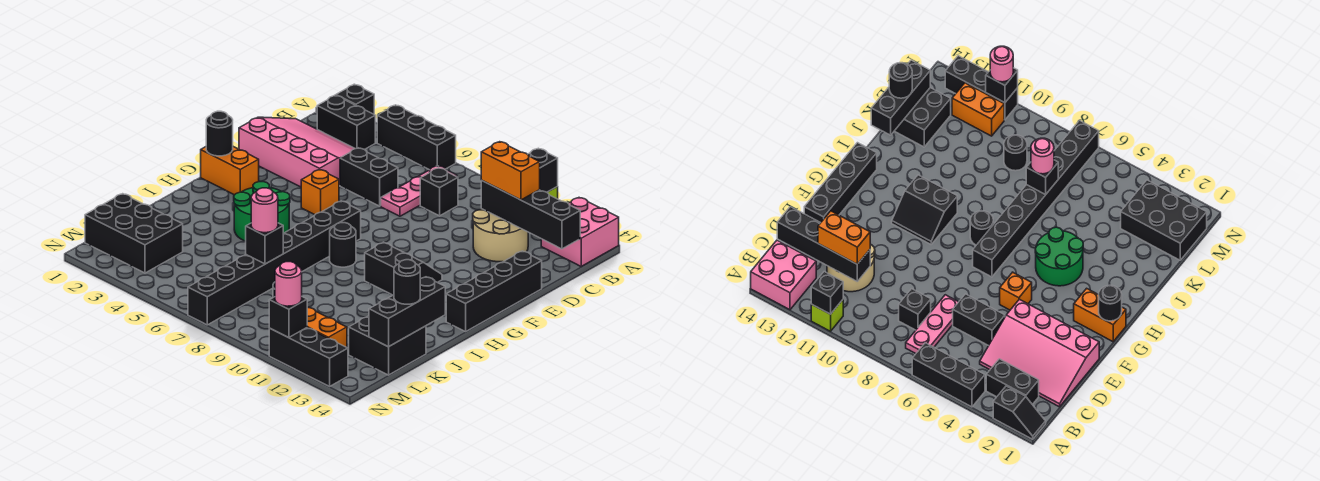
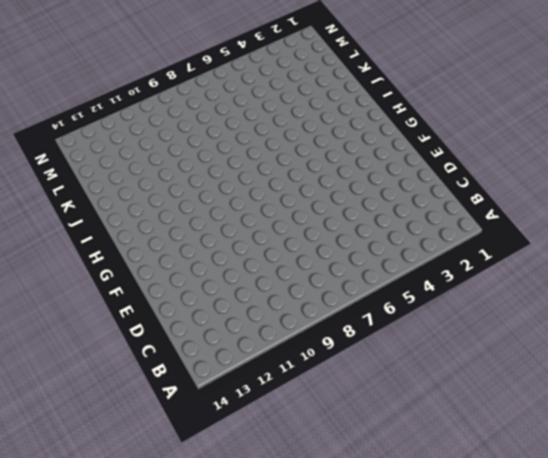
none -> black 1x2 slope [316,84,374,114]
none -> black 1x3 brick [377,105,456,170]
none -> lime 1x1 brick [811,300,843,331]
none -> pink 2x2 brick [541,198,619,266]

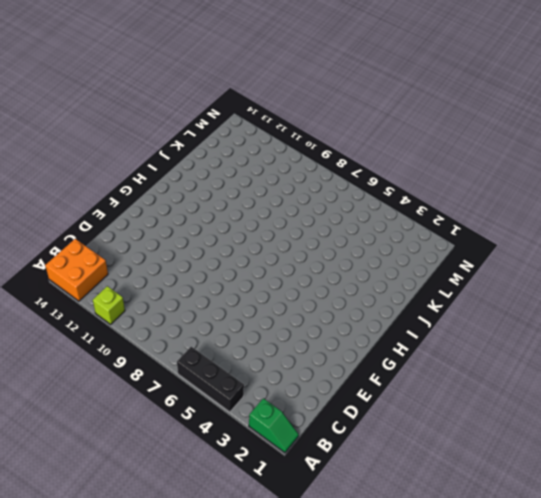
green 1x2 slope [249,398,299,453] -> black 1x2 slope [316,84,374,114]
orange 2x2 brick [45,239,108,301] -> pink 2x2 brick [541,198,619,266]
none -> black 1x2 brick [317,95,375,149]
none -> pink 1x3 plate [381,166,457,216]
none -> pink 3x4 slope [239,117,355,187]
none -> black 1x1 brick [420,168,458,216]

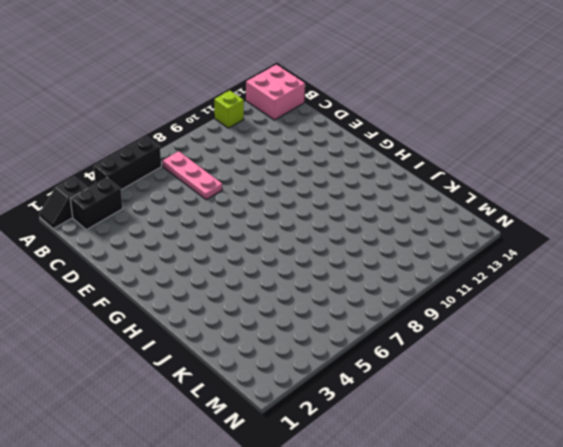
none -> pink 3x4 slope [239,117,355,187]
none -> black 1x1 brick [420,168,458,216]
none -> tan 2x2 round brick [473,209,528,262]
none -> black 1x2 brick [340,148,398,206]

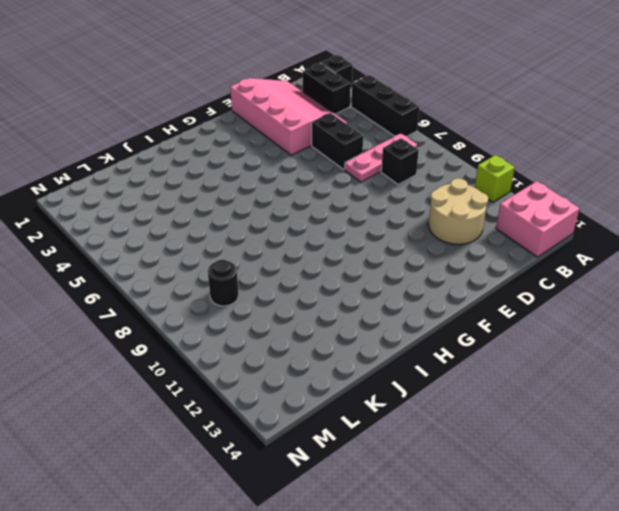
none -> black 1x4 brick [446,251,542,332]
none -> orange 1x1 brick [301,170,339,215]
none -> orange 1x2 brick [201,147,259,195]
none -> black 1x8 brick [188,201,361,325]

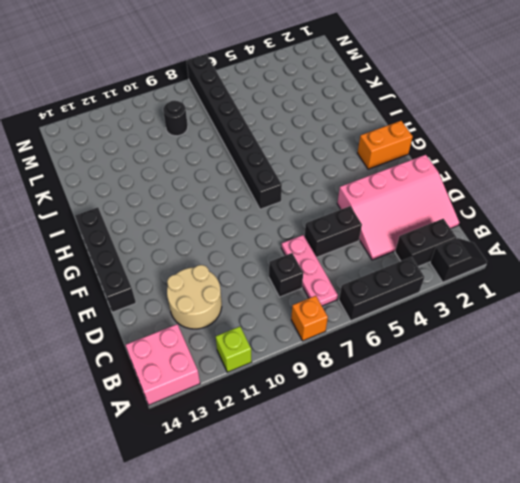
orange 1x1 brick [291,296,328,341] -> orange 1x1 brick moved to [301,170,339,215]
none -> black 2x2 slope [365,242,442,295]
none -> green 2x2 round brick [234,182,290,241]
none -> black 1x1 round brick [330,223,356,267]
none -> black 2x2 brick [349,316,426,375]

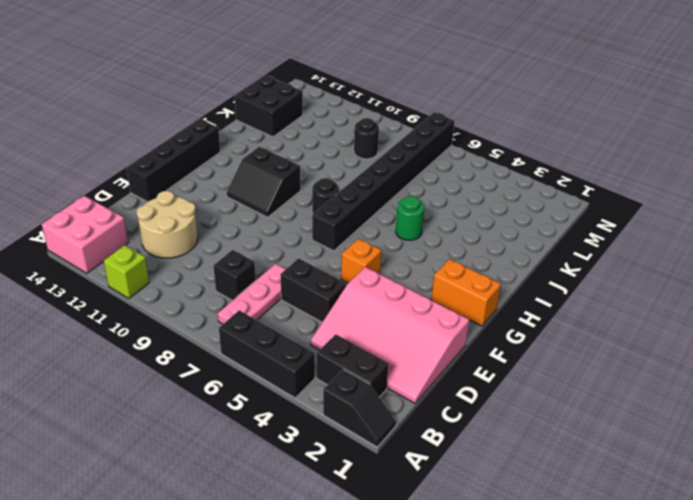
green 1x1 round brick [396,196,424,240] -> green 2x2 round brick [234,182,290,241]
none -> black 2x3 brick [85,194,183,273]
none -> orange 1x2 brick [307,308,347,347]
none -> black 1x3 brick [269,328,348,386]
none -> black 1x1 brick [528,148,558,192]

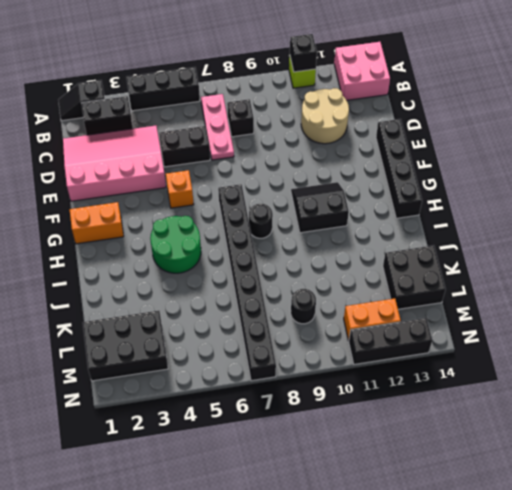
none -> black 1x4 brick [481,181,580,249]
none -> black 1x1 round brick [206,111,233,156]
none -> black 1x3 brick [369,277,445,347]
none -> black 1x1 brick [246,223,283,264]

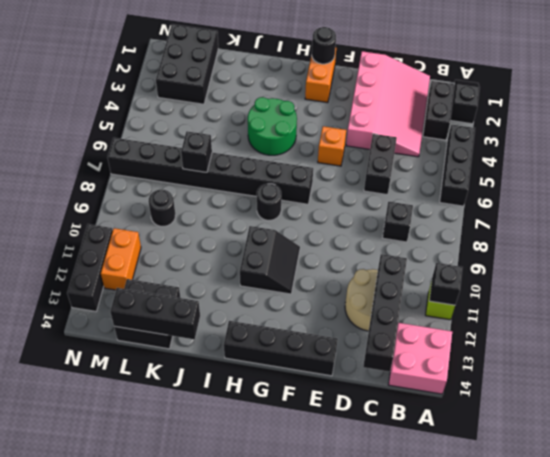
none -> pink 1x3 plate [381,166,457,216]
none -> black 1x1 brick [269,297,308,338]
none -> orange 1x2 brick [481,142,540,200]
none -> pink 1x1 round brick [251,188,278,233]

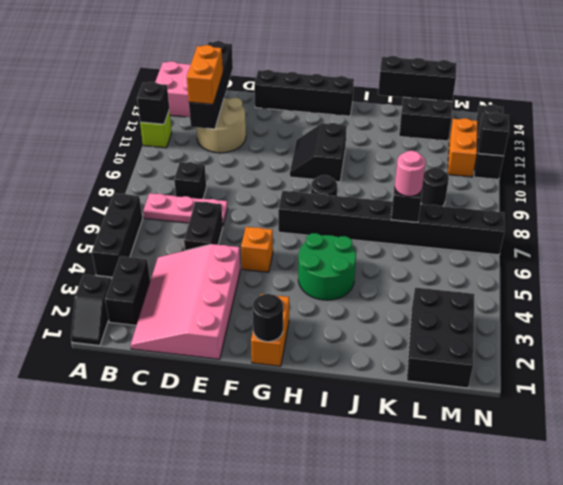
none -> black 1x1 round brick [394,260,420,304]
none -> pink 1x1 round brick [275,262,302,306]

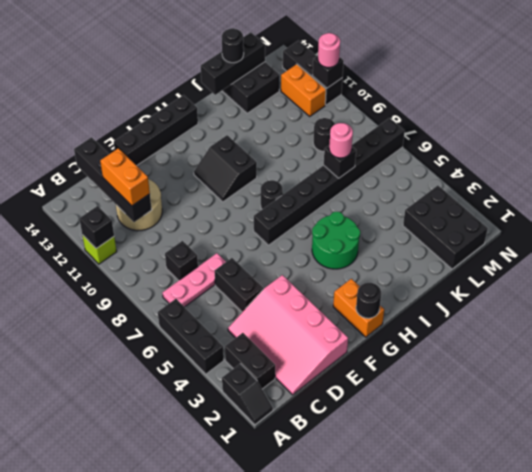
none -> pink 2x2 brick [541,198,619,266]
none -> orange 1x1 brick [301,170,339,215]

